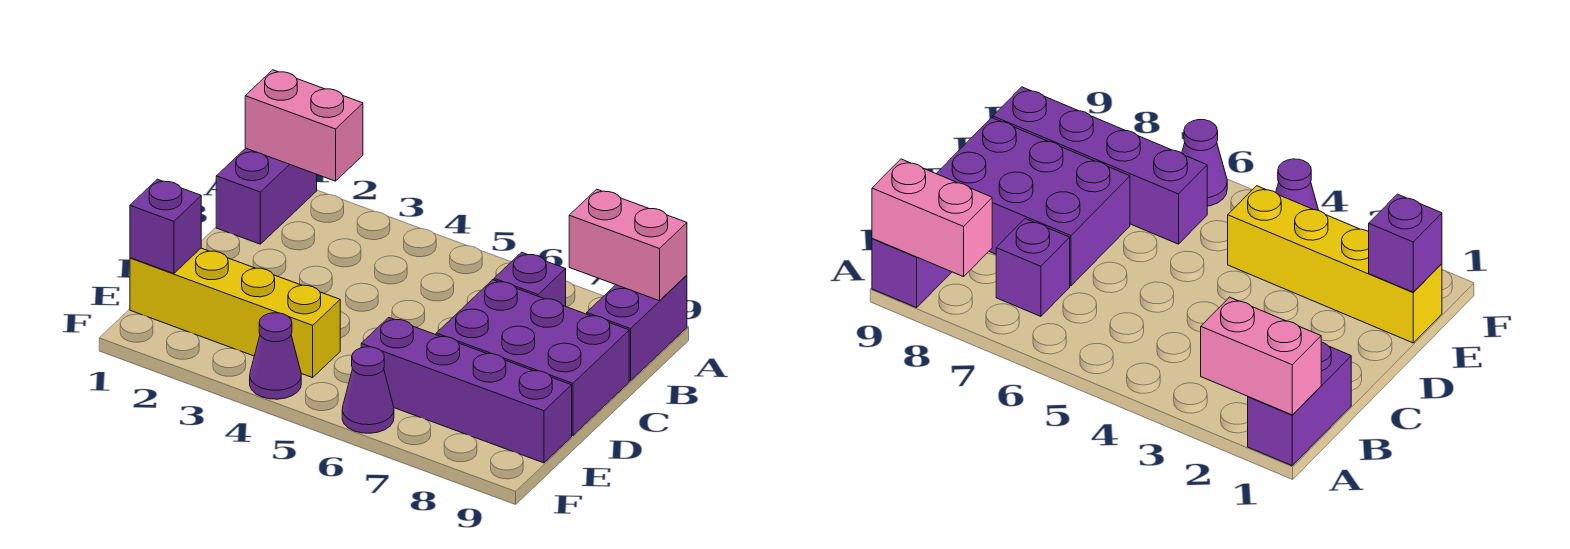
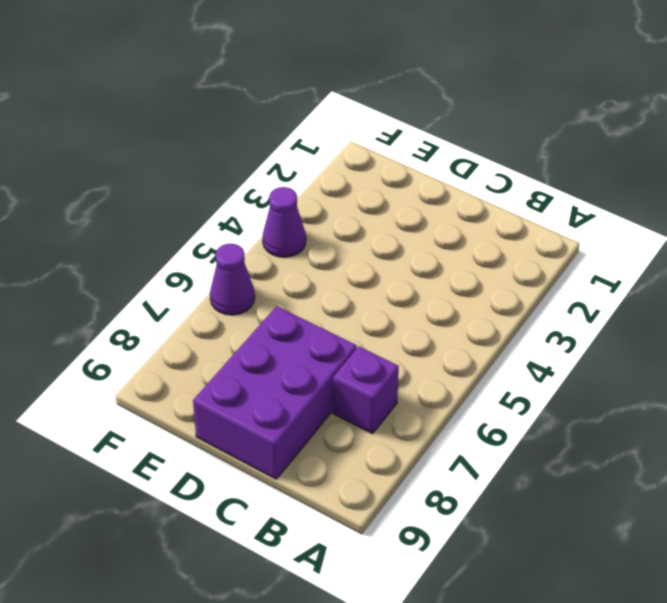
none -> purple 1x2 brick [216,148,317,244]
none -> purple 1x2 brick [587,275,687,381]

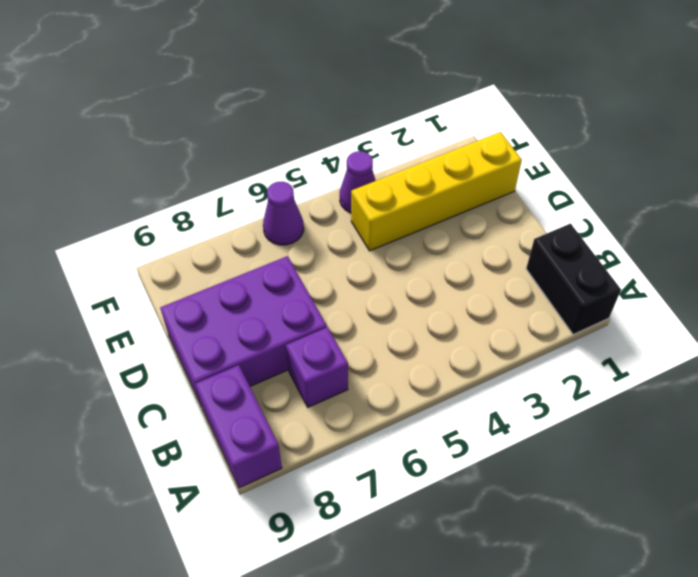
black 1x2 brick [526,224,621,334] -> purple 1x2 brick [216,148,317,244]
none -> purple 1x4 brick [361,318,572,463]
none -> pink 1x2 brick [245,70,363,181]

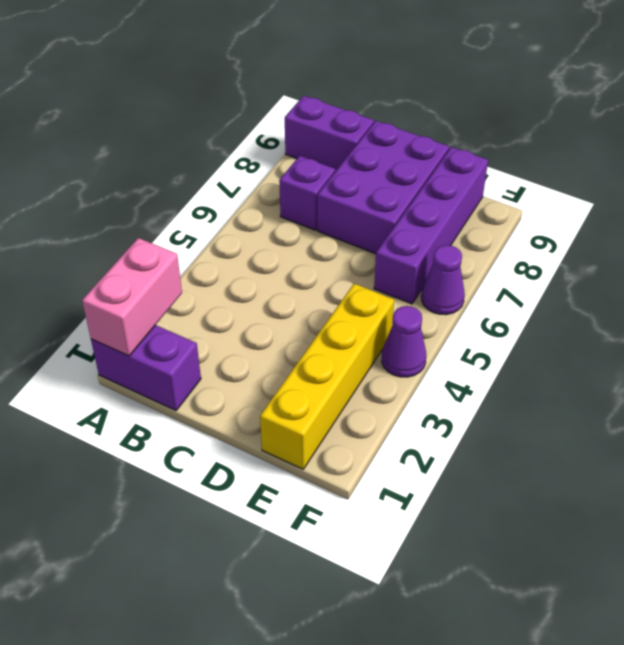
none -> pink 1x2 brick [569,189,687,301]
none -> purple 1x1 brick [130,179,201,274]

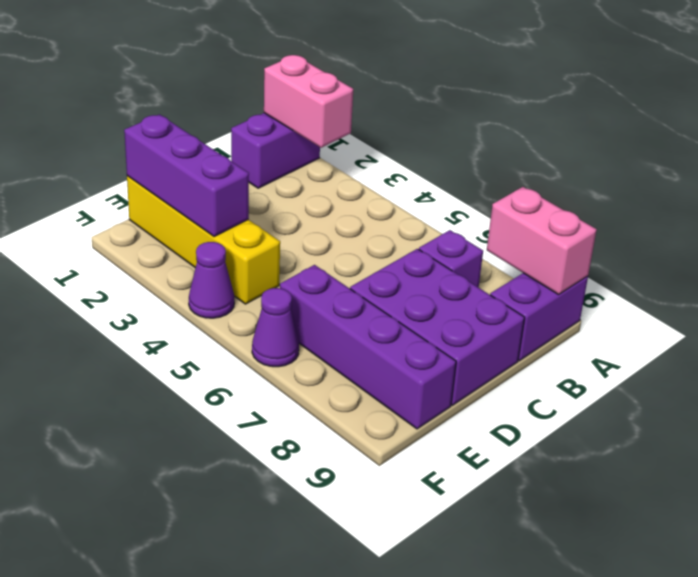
purple 1x3 brick [124,114,249,237] -> purple 1x1 brick [130,179,201,274]

